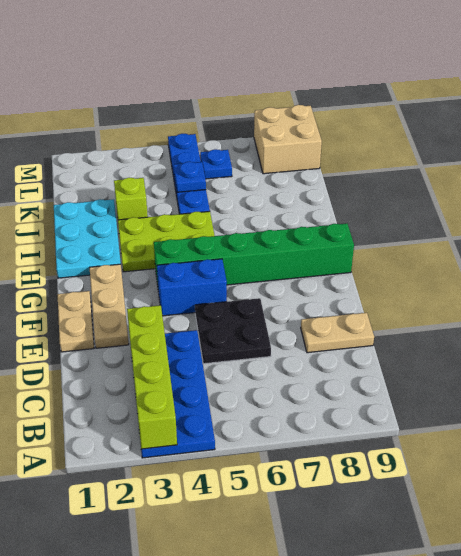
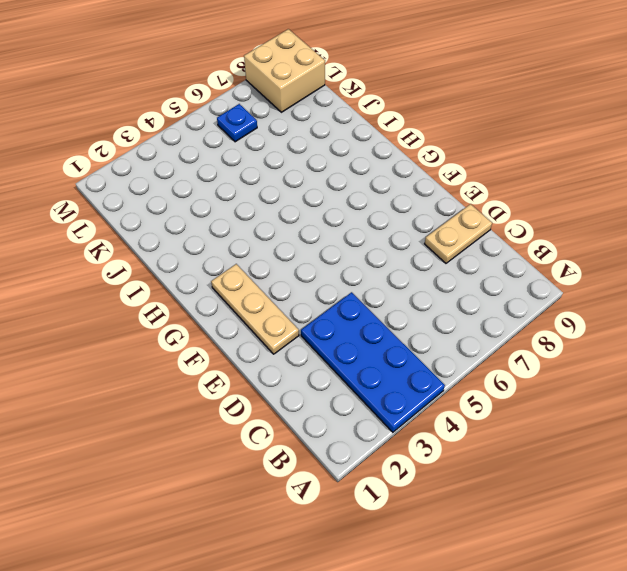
none -> black 2x2 plate [195,298,271,364]
none -> tan 1x2 plate [58,291,94,352]
none -> blue 1x2 brick [157,259,227,316]

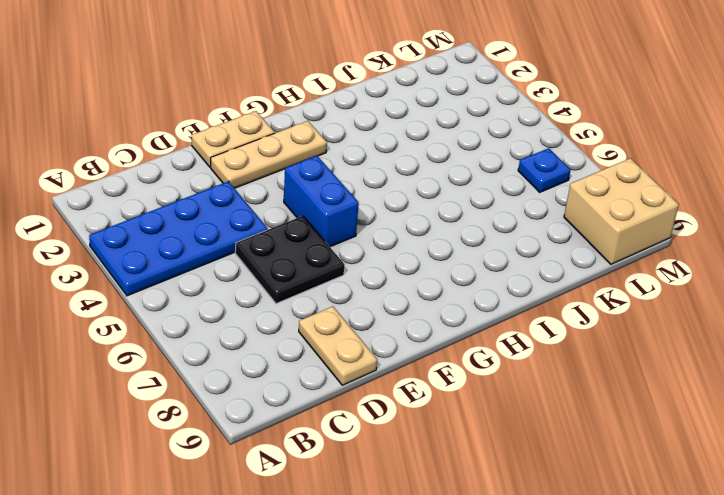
none -> green 1x6 brick [154,223,354,285]
none -> cyan 2x3 plate [54,199,121,278]
none -> lime 2x3 plate [118,211,215,272]

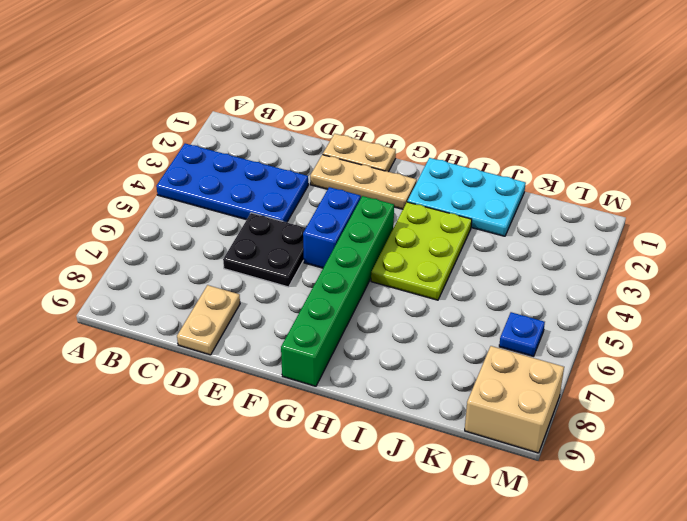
none -> lime 1x1 brick [114,178,148,220]
none -> blue 1x4 plate [168,134,210,214]
none -> lime 1x4 brick [127,305,177,449]

